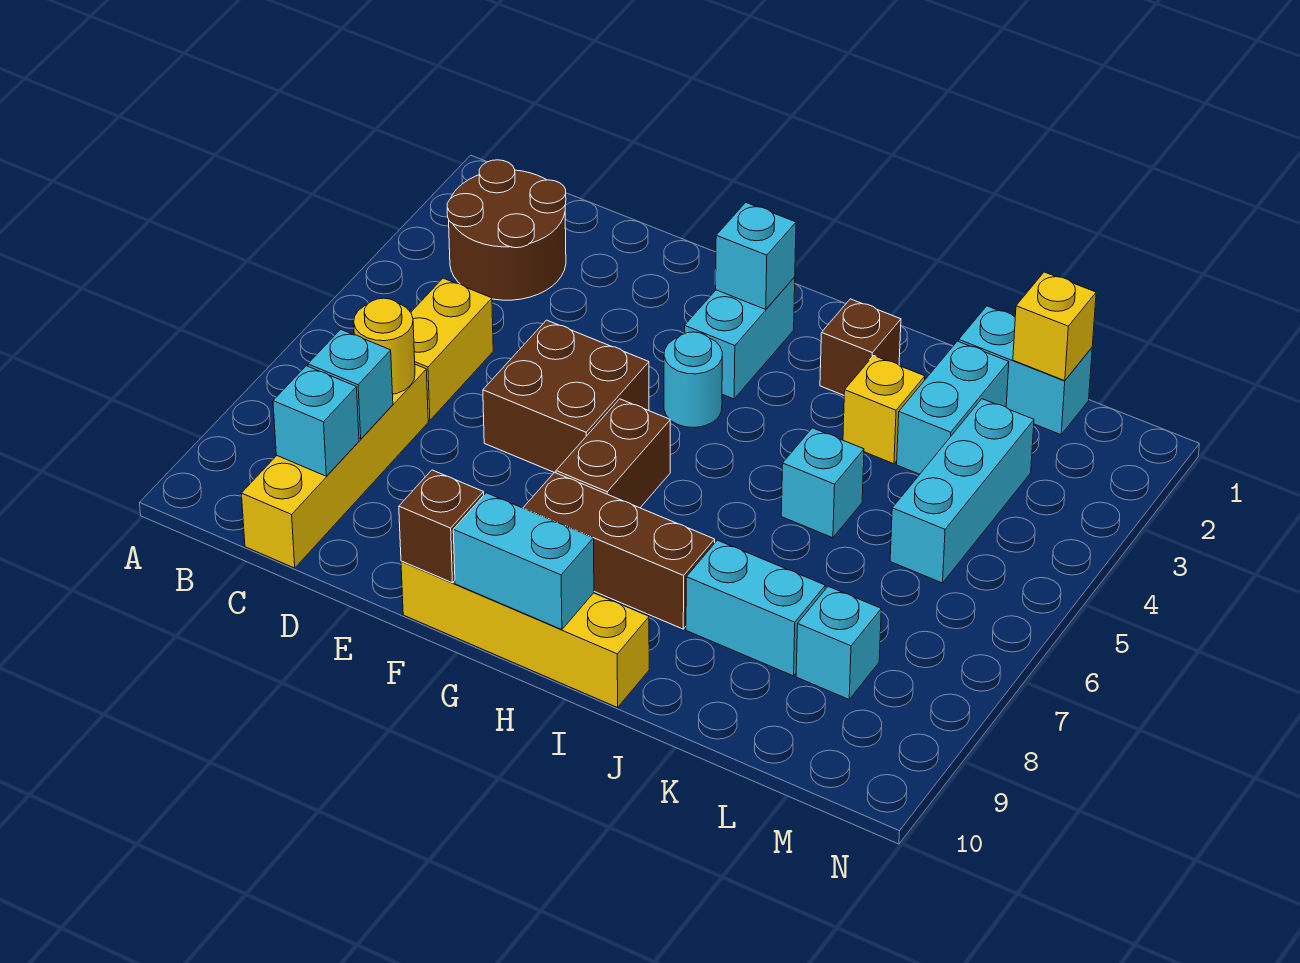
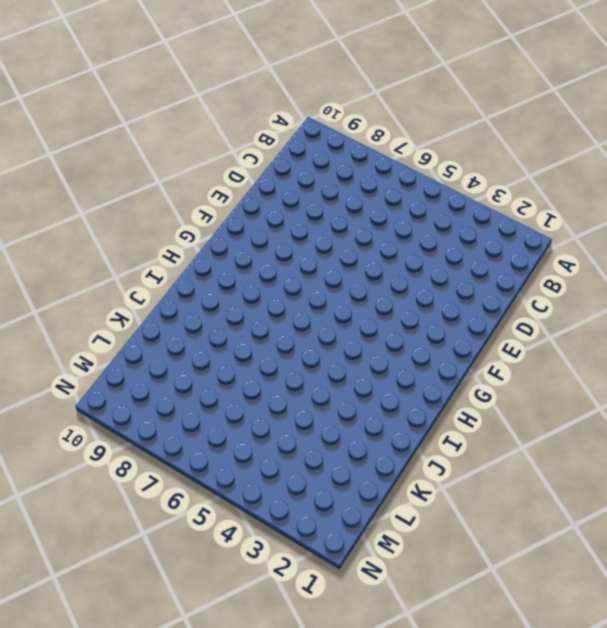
none -> brown 2x2 round brick [447,160,566,300]
none -> yellow 1x2 brick [411,278,493,421]
none -> yellow 1x4 brick [241,364,428,568]

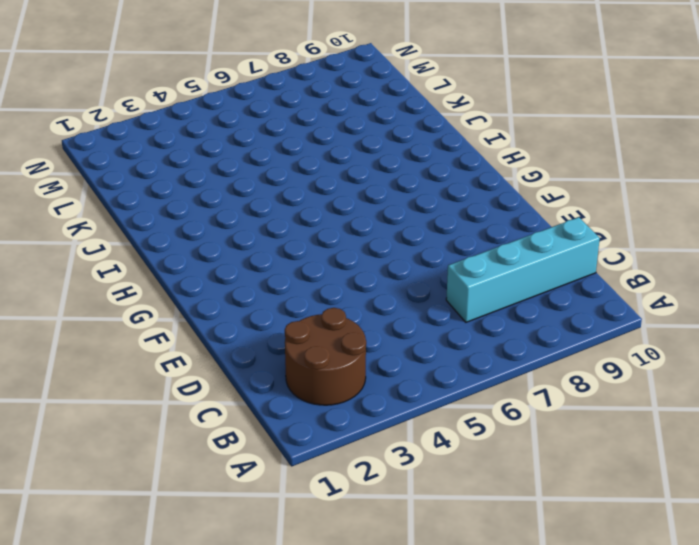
cyan 1x4 brick [446,217,600,322] -> yellow 1x4 brick [241,364,428,568]
none -> yellow 1x2 brick [411,278,493,421]
none -> brown 2x2 brick [483,320,649,473]
none -> yellow 1x4 brick [401,561,649,708]

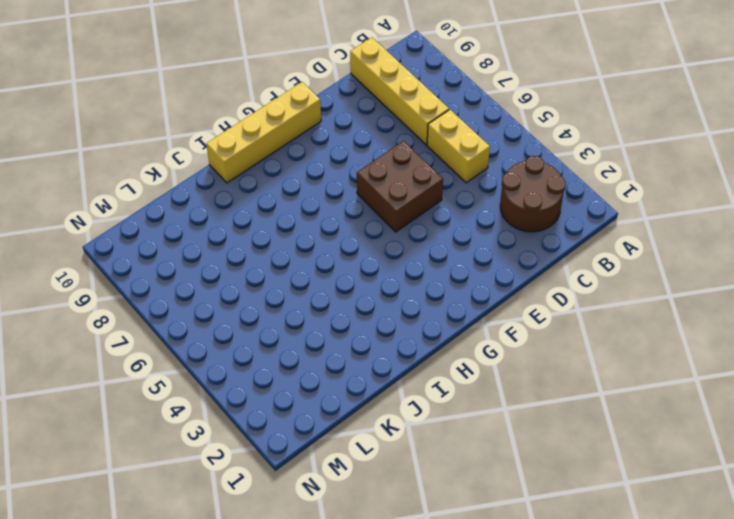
none -> cyan 1x2 brick [685,277,795,399]
none -> cyan 1x1 round brick [664,332,722,427]
none -> brown 1x2 brick [556,399,670,508]

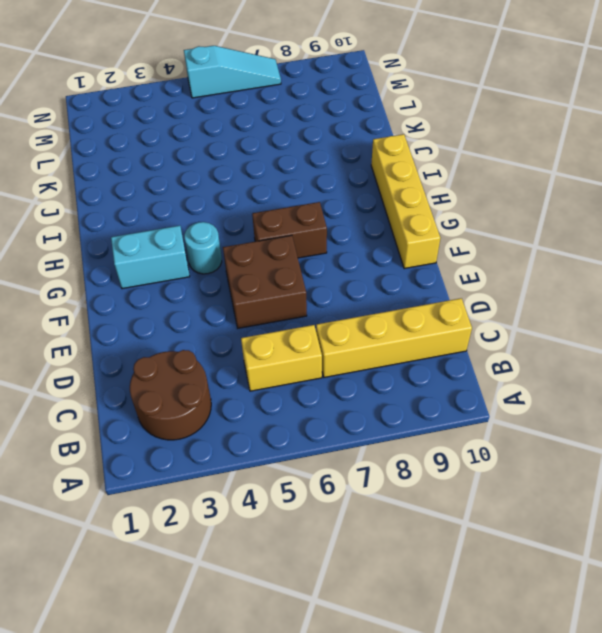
cyan 1x3 slope [184,46,281,98] -> none
none -> brown 1x3 brick [523,472,715,629]
none -> brown 1x1 brick [820,299,901,395]
none -> yellow 1x1 brick [843,356,925,464]

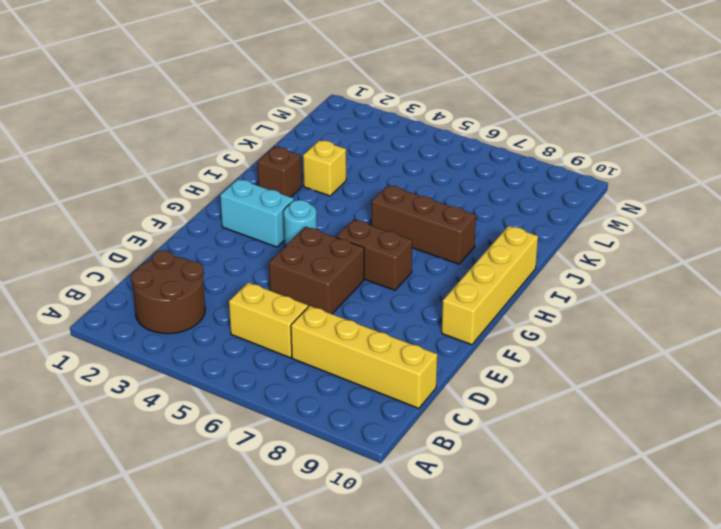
brown 1x3 brick [372,185,476,264] -> brown 1x3 brick turned to [523,472,715,629]
none -> cyan 1x1 brick [781,428,864,538]
none -> cyan 1x2 brick [686,540,825,676]
none -> cyan 1x2 brick [959,306,1092,435]

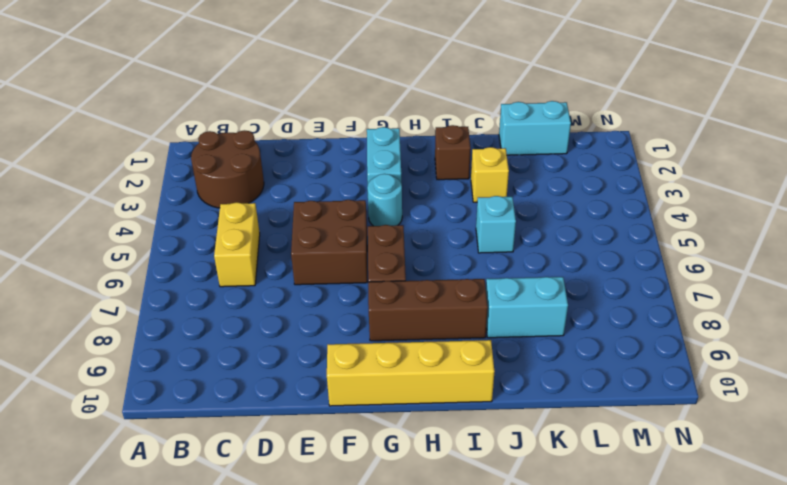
none -> yellow 1x4 brick [241,364,428,568]
none -> cyan 1x2 brick [897,341,1009,474]
none -> cyan 1x3 brick [890,399,1034,583]

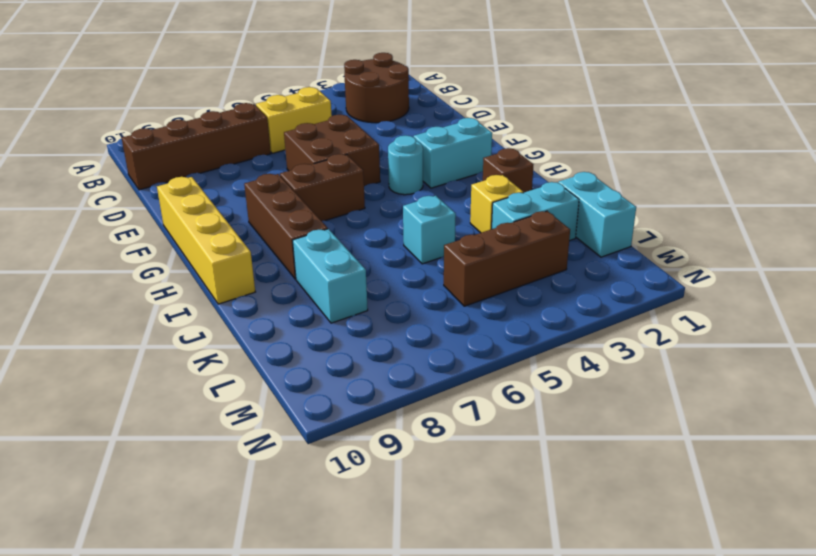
brown 1x4 brick [122,103,271,190] -> yellow 1x4 brick [241,364,428,568]
brown 1x3 brick [444,211,570,306] -> cyan 1x3 brick [890,399,1034,583]
none -> cyan 1x1 brick [796,586,881,699]
none -> yellow 1x1 round brick [354,298,415,394]
none -> cyan 1x1 brick [308,329,393,439]

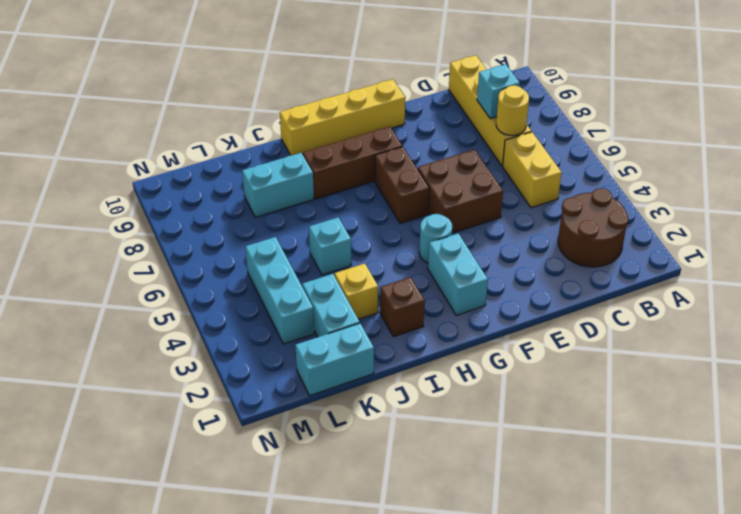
none -> cyan 1x1 brick [796,586,881,699]
none -> cyan 1x1 brick [273,366,359,476]
none -> brown 1x1 brick [399,470,484,583]

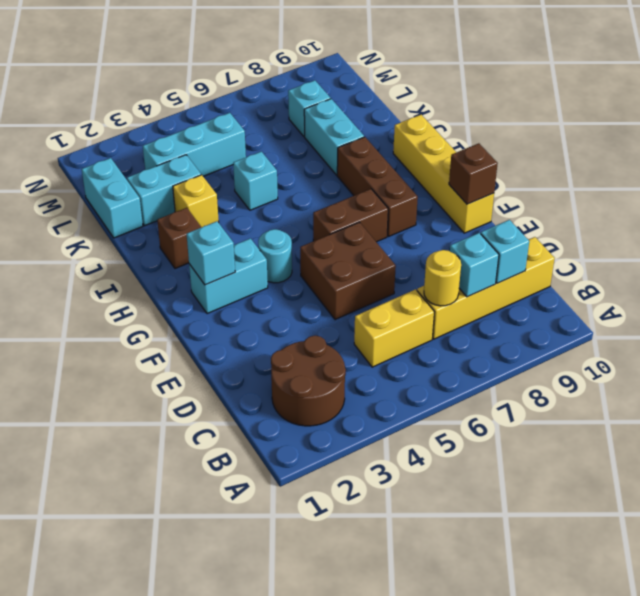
none -> cyan 1x2 brick [453,493,594,630]
none -> yellow 1x1 brick [1013,272,1096,381]

